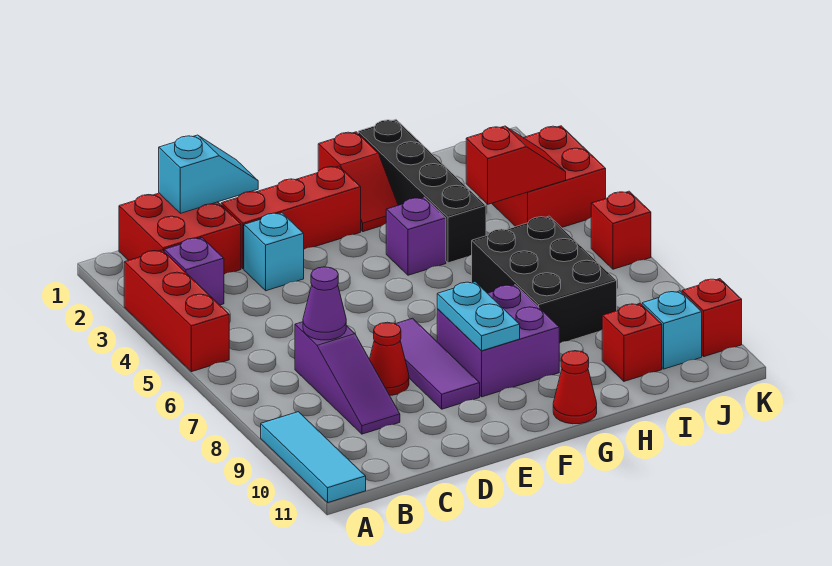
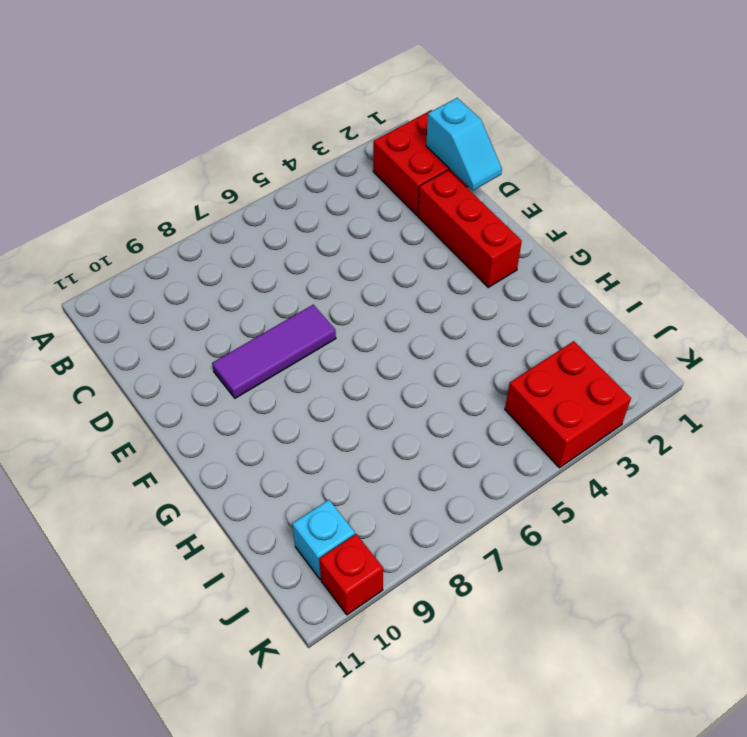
none -> red 1x3 brick [124,250,229,372]
none -> cyan 1x3 tile [261,412,366,502]
none -> purple 1x1 brick [164,238,224,305]

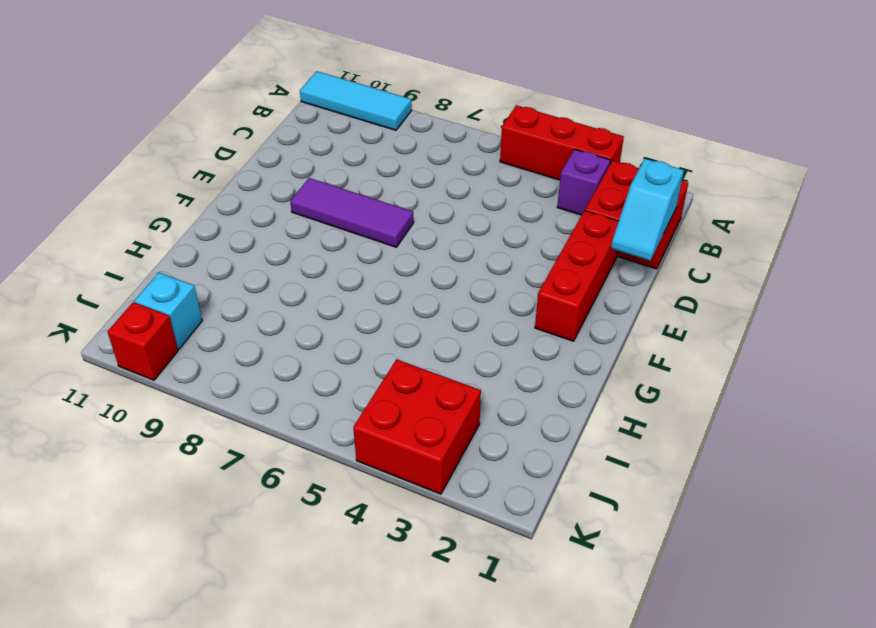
none -> purple 1x3 slope [295,322,400,434]
none -> cyan 1x1 brick [244,213,304,291]
none -> red 1x1 cone [369,322,409,395]

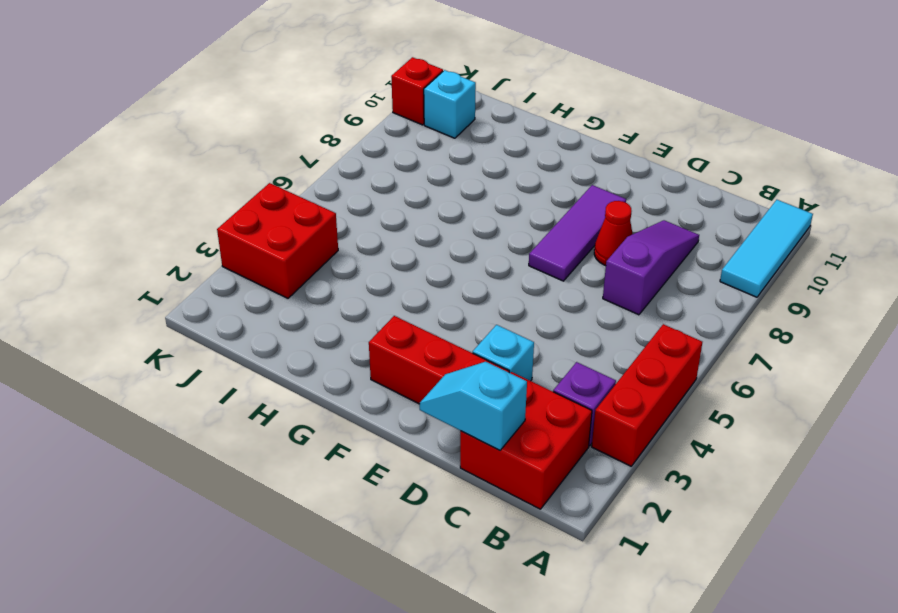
none -> purple 2x2 brick [437,285,559,397]
none -> red 1x2 slope [318,132,398,232]
none -> purple 1x1 brick [386,197,446,275]

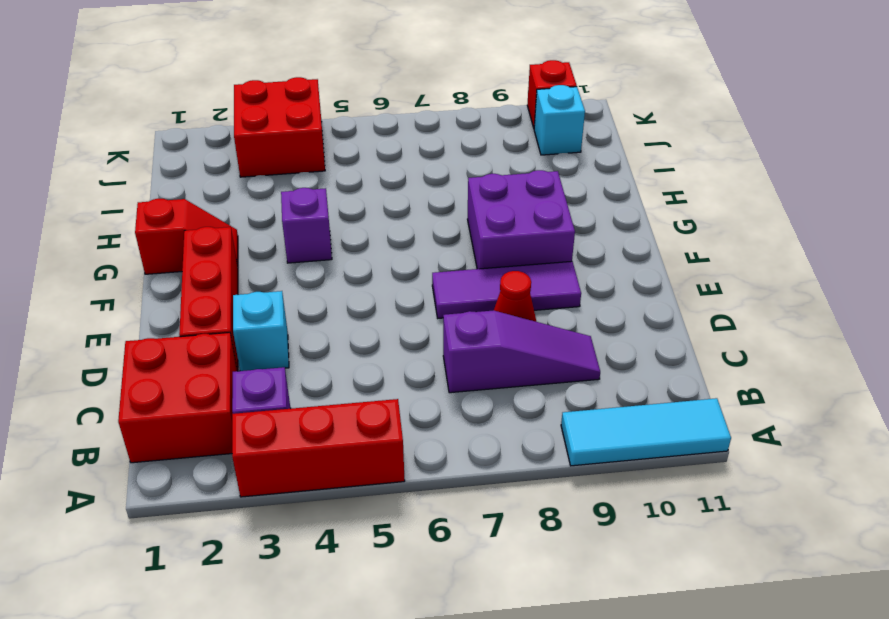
none -> red 1x1 cone [553,351,597,424]
none -> black 1x4 brick [358,120,486,263]
none -> black 2x3 brick [472,216,617,343]

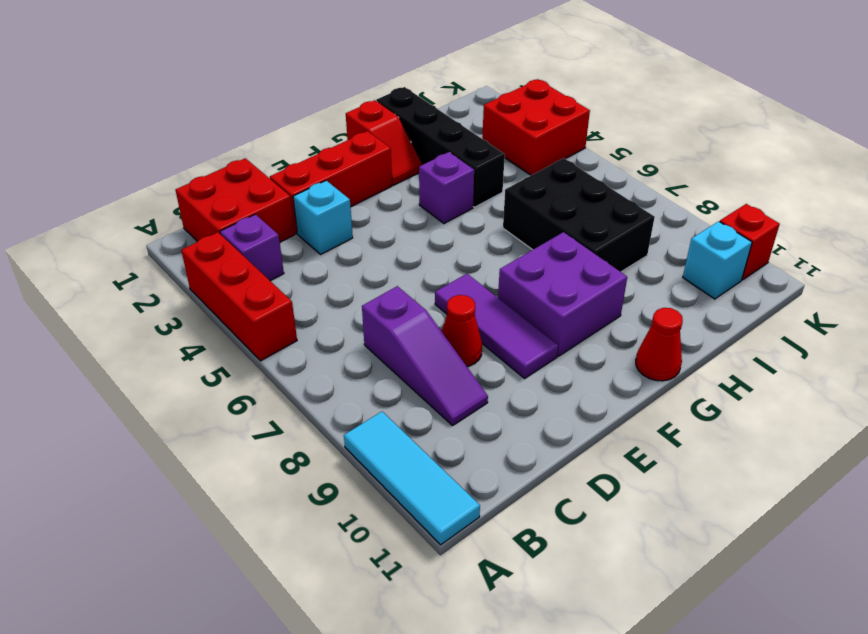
none -> red 1x1 brick [602,304,662,381]
none -> red 1x1 brick [591,191,651,269]
none -> cyan 1x2 slope [159,135,258,213]

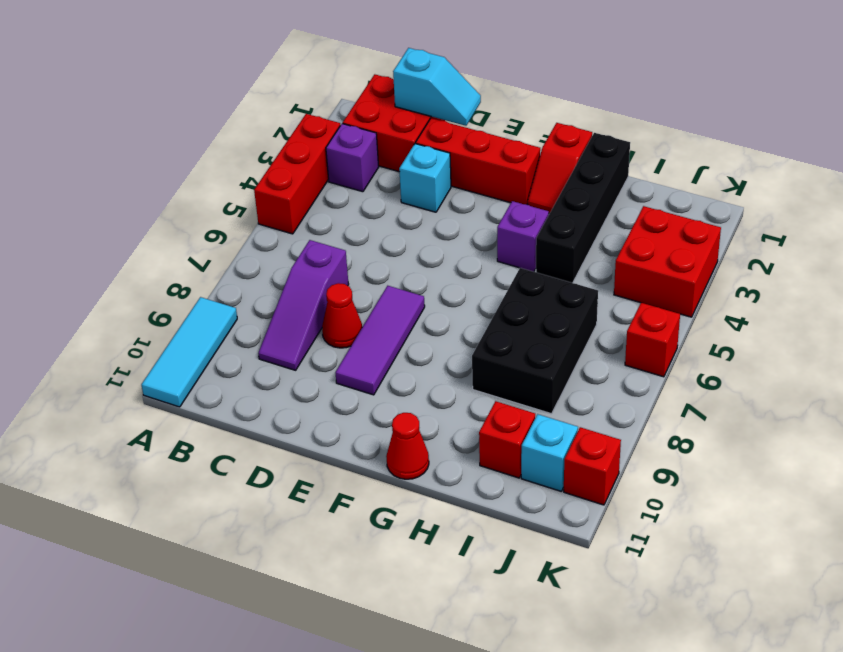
none -> purple 2x2 brick [437,285,559,397]
none -> purple 1x1 cone [303,267,346,340]
none -> cyan 1x2 plate [437,282,520,351]

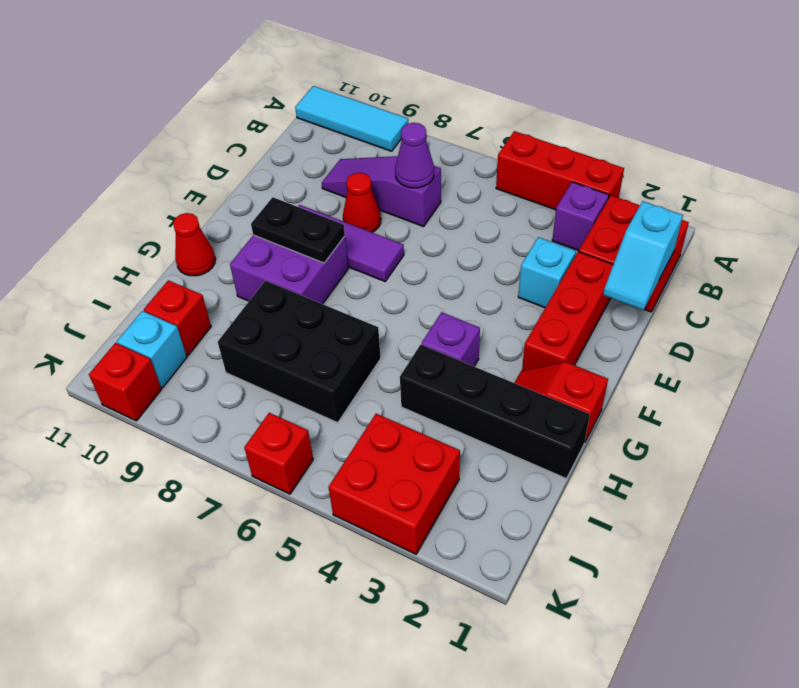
black 1x2 plate [251,197,345,263] -> cyan 1x2 plate [437,282,520,351]
none -> red 1x2 slope [466,126,566,204]

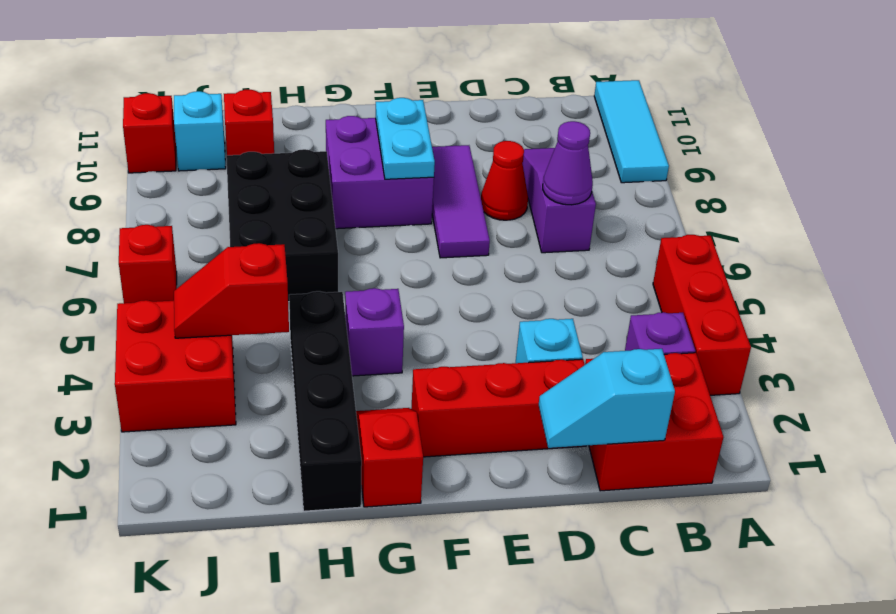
none -> red 1x1 cone [553,351,597,424]

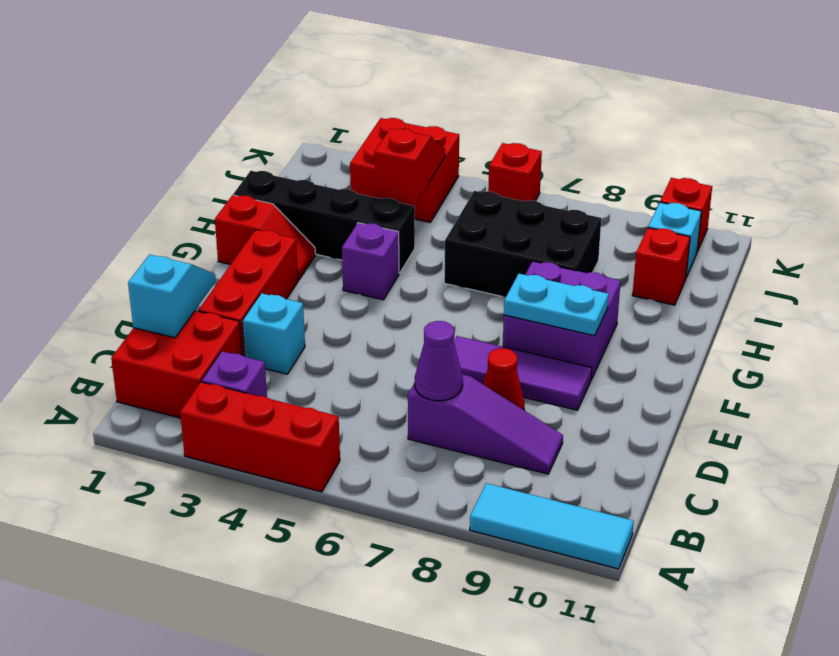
none -> red 1x1 cone [553,351,597,424]

